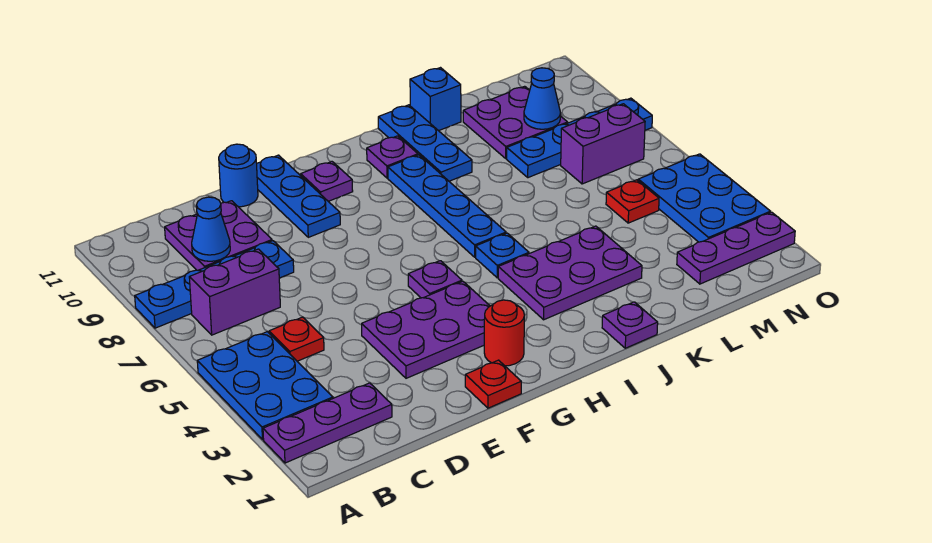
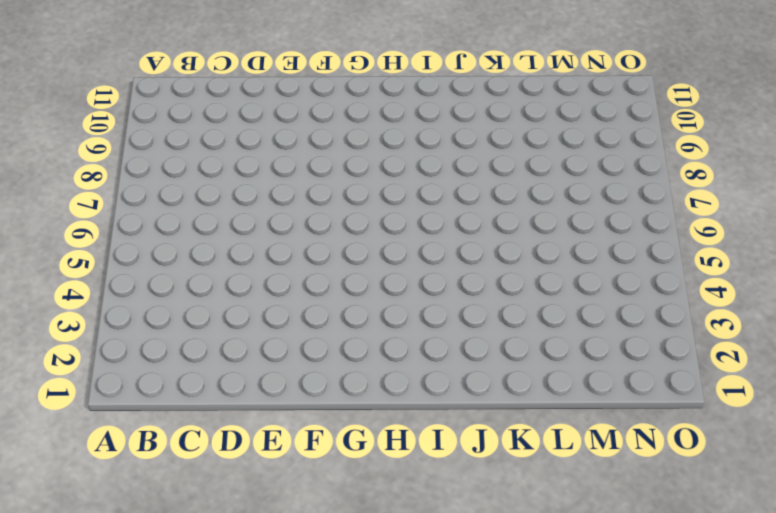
none -> purple 1x3 plate [263,383,392,463]
none -> blue 2x3 plate [197,332,333,439]
none -> blue 1x4 plate [135,241,294,328]

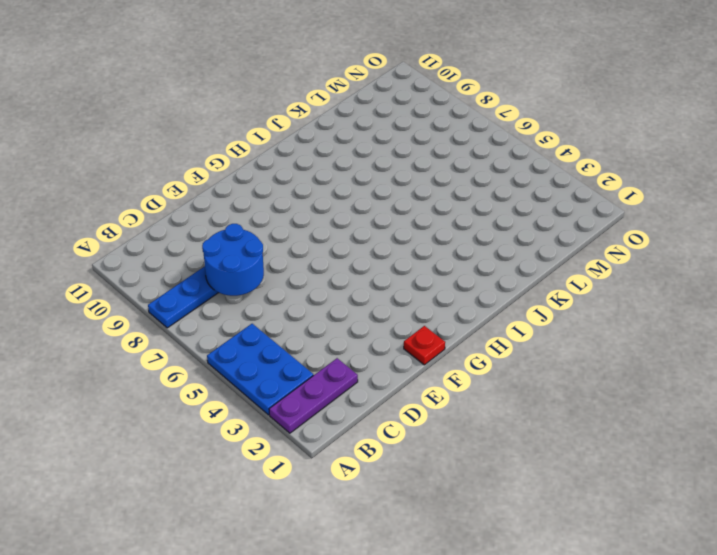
blue 2x2 round brick [202,224,264,296] -> none
none -> purple 1x2 brick [189,249,280,335]
none -> red 1x1 plate [269,317,324,361]
none -> purple 2x2 plate [165,201,272,270]

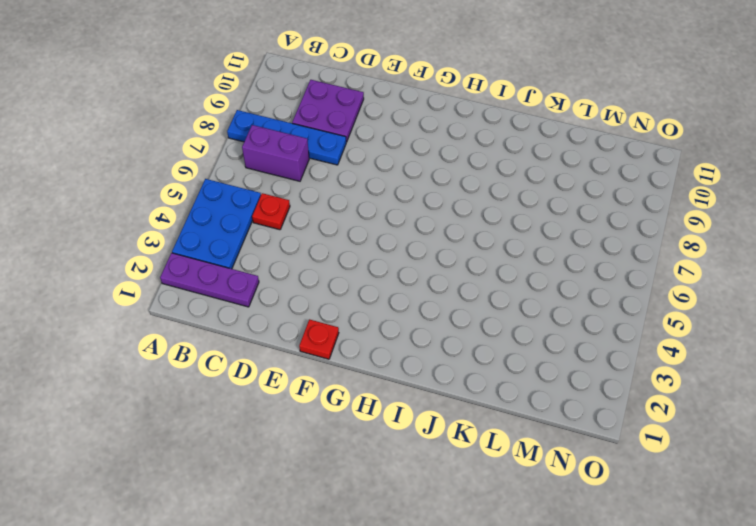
none -> purple 2x3 plate [362,281,490,378]
none -> blue 1x1 round brick [219,144,258,207]
none -> blue 1x3 plate [257,155,340,237]

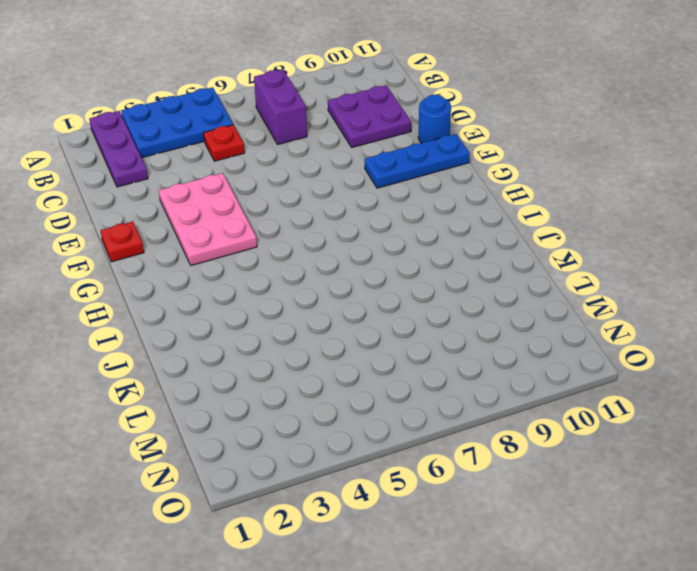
pink 2x3 plate [159,173,257,265] -> purple 2x3 plate [362,281,490,378]
none -> blue 1x4 plate [135,241,294,328]
none -> red 1x1 round brick [484,300,524,366]
none -> purple 1x1 plate [408,261,462,298]

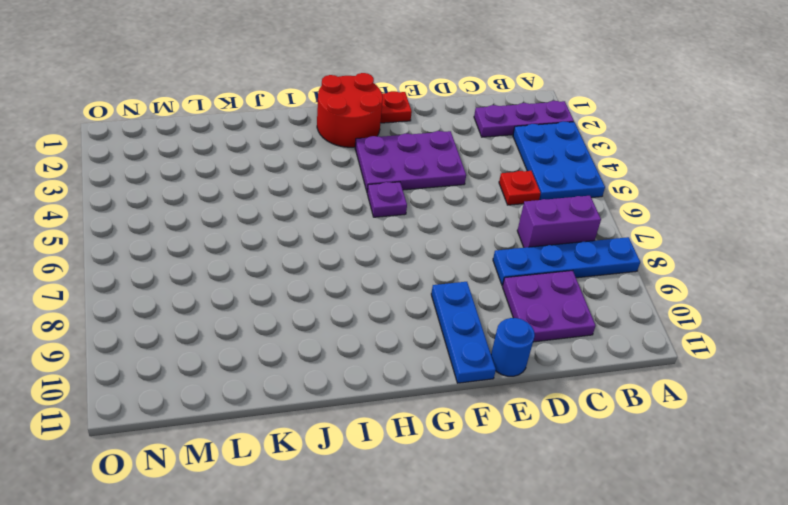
red 2x2 round brick [317,73,383,147] -> red 1x1 round brick [484,300,524,366]
none -> purple 1x1 plate [301,162,353,201]
none -> purple 2x3 plate [498,226,642,320]
none -> blue 1x1 plate [476,233,529,278]

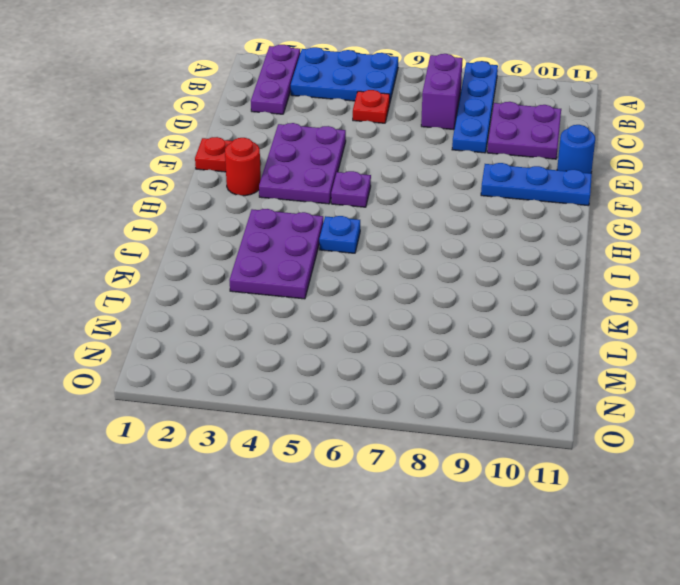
none -> purple 1x1 plate [301,162,353,201]
none -> blue 1x4 plate [388,155,506,257]
none -> purple 1x1 plate [367,136,418,178]

